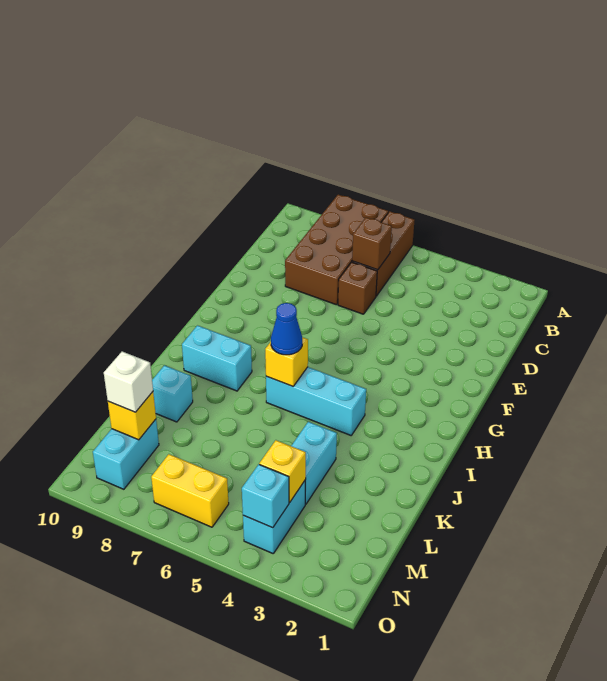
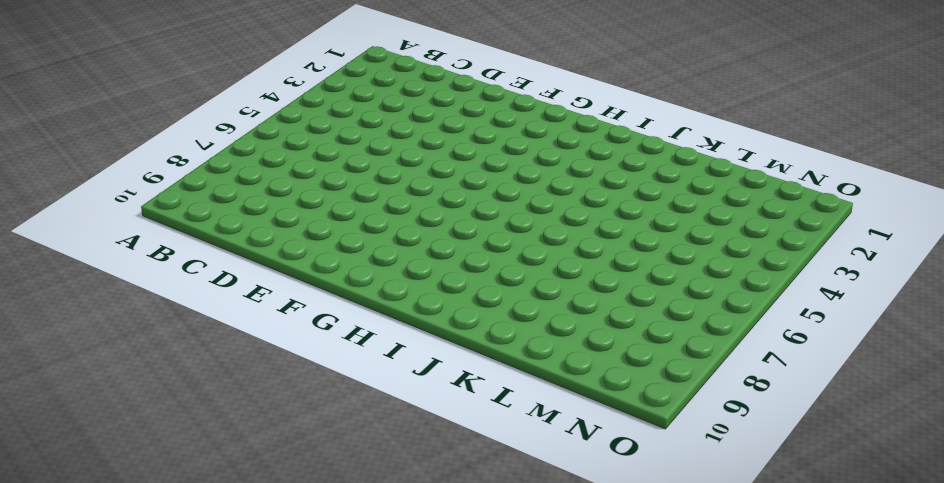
none -> brown 1x3 brick [352,211,415,296]
none -> brown 2x4 brick [285,195,388,305]
none -> brown 1x1 brick [338,262,377,314]

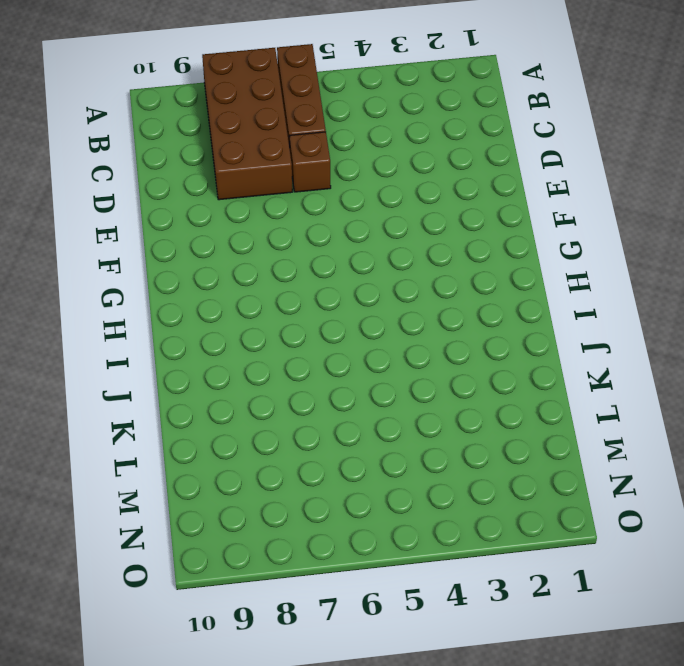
none -> cyan 1x3 brick [266,367,366,435]
none -> cyan 1x2 brick [182,326,252,391]
none -> cyan 1x2 brick [291,422,337,504]

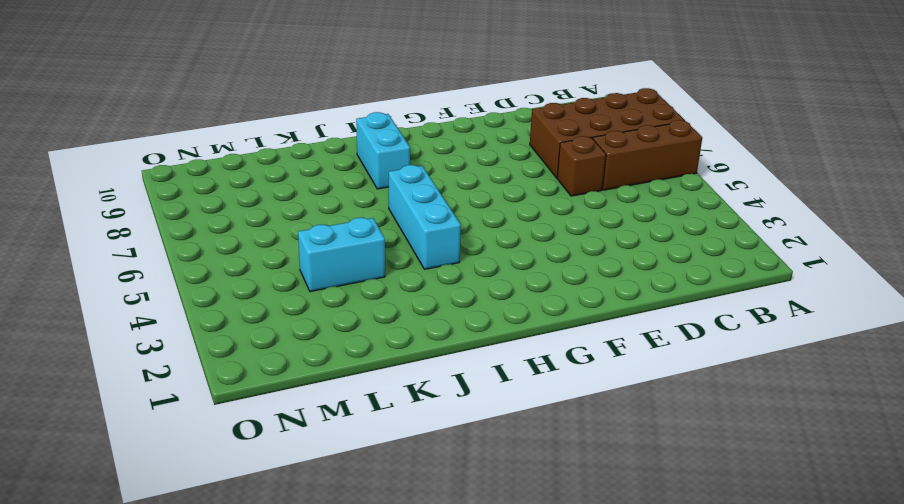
none -> cyan 1x1 brick [152,365,193,422]
none -> cyan 1x2 brick [243,481,305,553]
none -> cyan 1x2 brick [93,419,159,489]

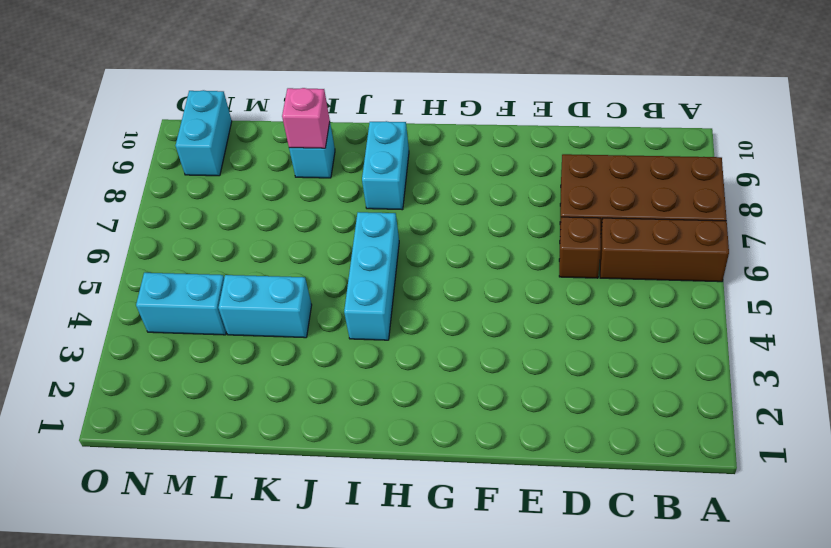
pink 1x1 brick [282,88,330,148] -> none
cyan 1x2 brick [176,90,232,176] -> cyan 1x2 brick turned to [93,419,159,489]
none -> yellow 1x2 brick [151,454,229,527]
none -> brown 1x1 brick [352,217,392,270]
none -> yellow 1x1 brick [265,337,308,386]

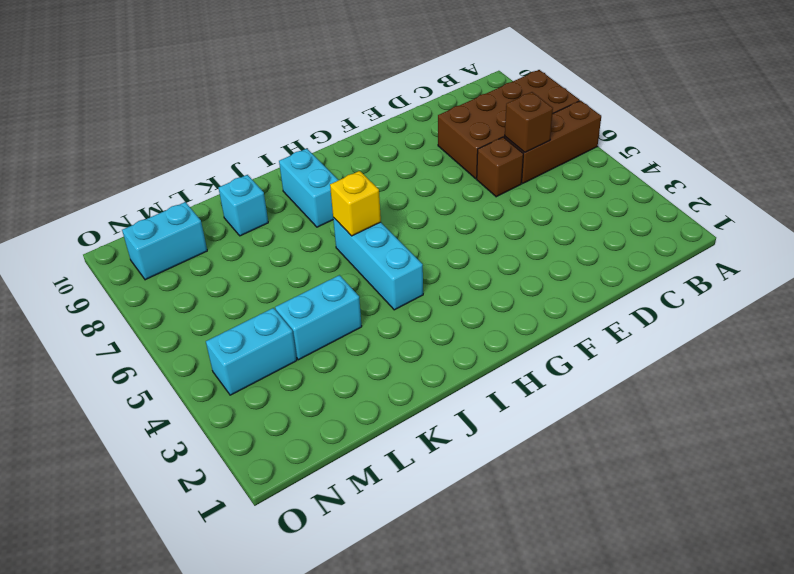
none -> yellow 1x2 brick [151,454,229,527]
none -> yellow 1x1 brick [259,440,306,502]
none -> yellow 1x1 brick [108,392,156,440]

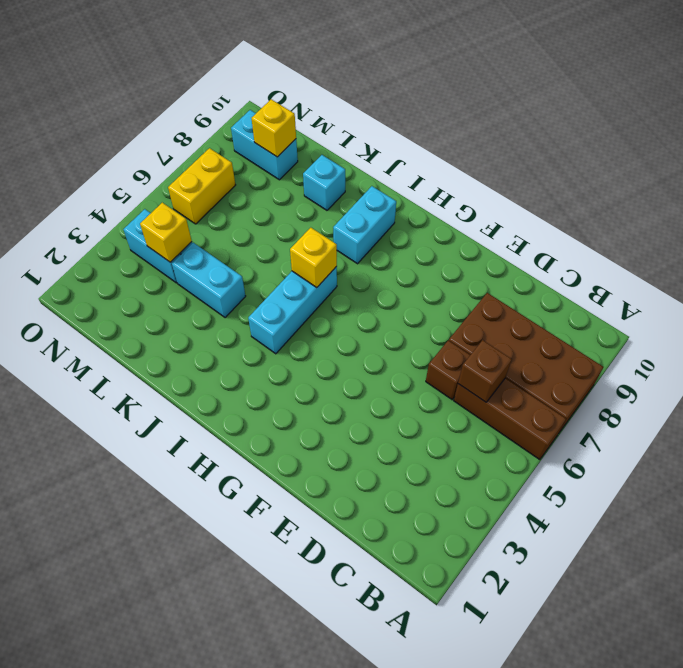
none -> cyan 1x1 brick [242,464,289,528]
none -> blue 1x1 cone [271,303,302,355]
none -> white 1x1 brick [104,352,153,412]

